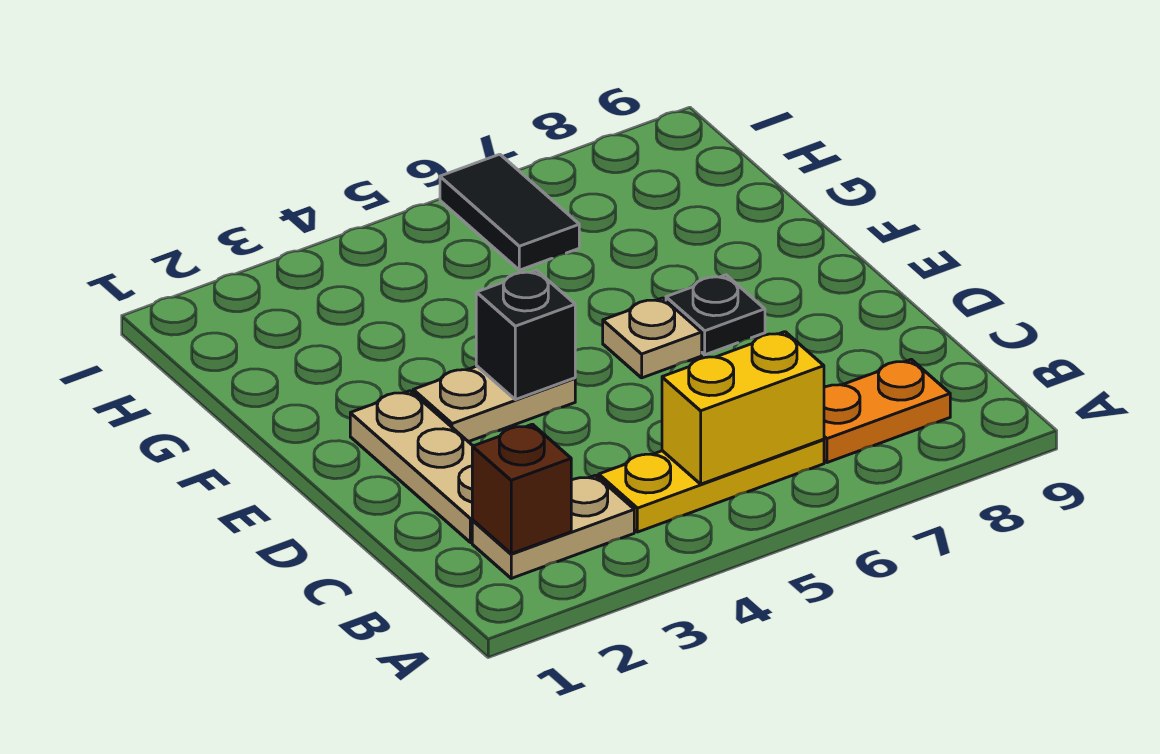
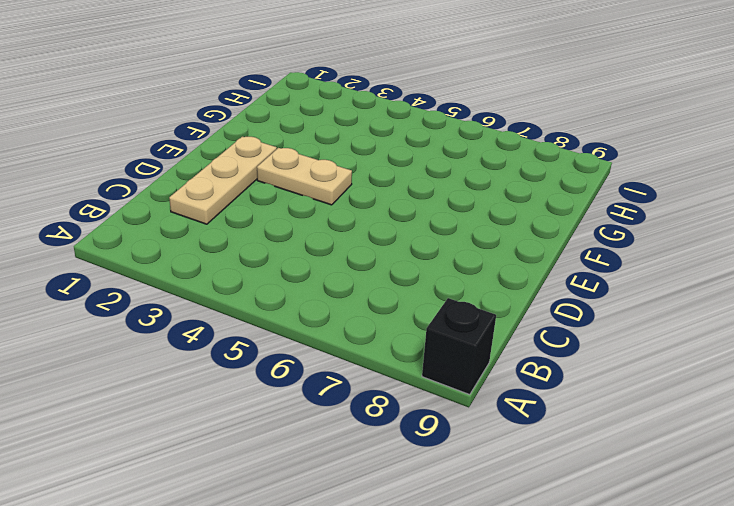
black 1x1 brick [422,298,496,395] -> black 1x1 brick moved to [476,270,575,400]
none -> tan 1x2 plate [472,475,634,578]
none -> yellow 1x3 plate [599,439,824,532]

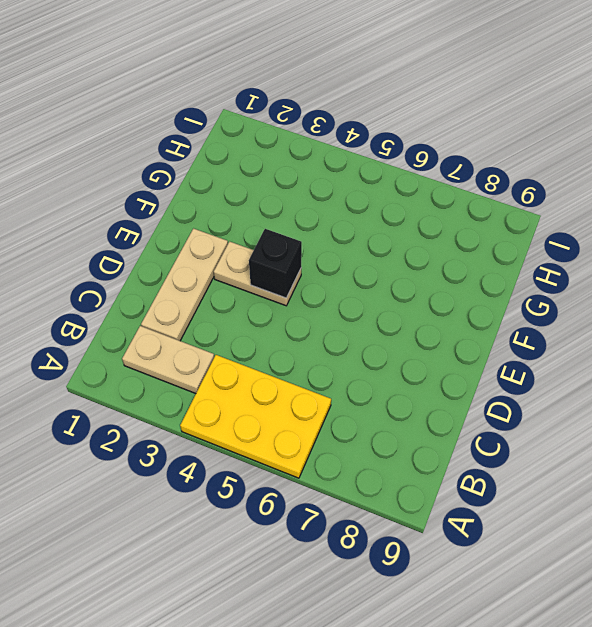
yellow 2x3 plate [180,355,331,478] -> yellow 1x3 plate [599,439,824,532]
none -> orange 1x2 plate [824,359,950,463]
none -> tan 1x1 plate [603,298,702,378]

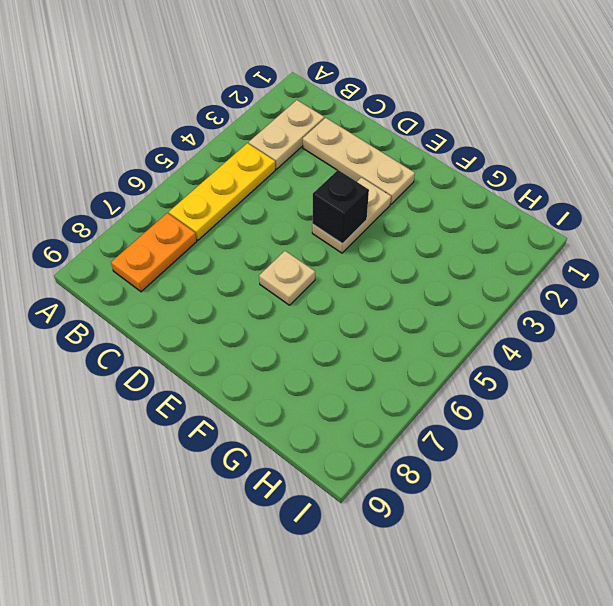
none -> black 1x1 plate [666,275,765,355]
none -> black 1x2 tile [440,154,579,270]

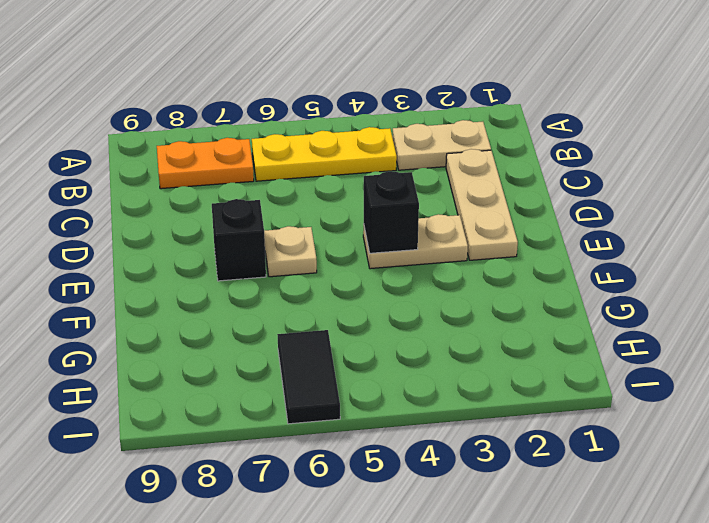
black 1x1 brick [212,199,266,281] -> black 1x1 plate [666,275,765,355]
none -> brown 1x1 brick [472,424,571,554]
none -> yellow 1x2 brick [662,332,824,484]

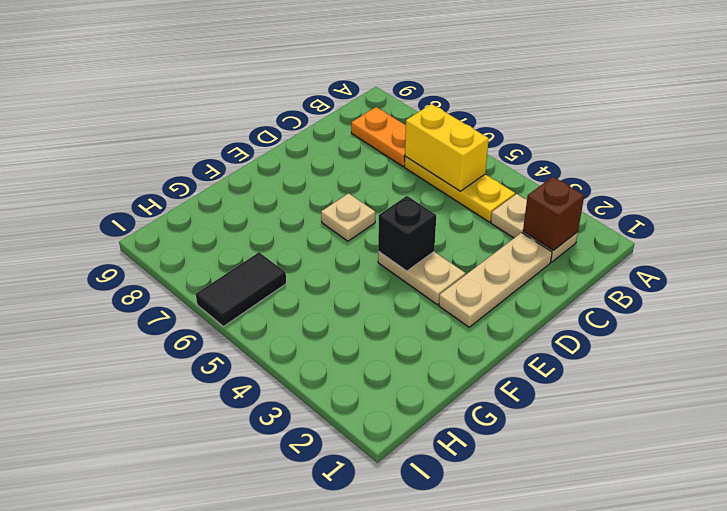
none -> black 1x1 plate [666,275,765,355]

